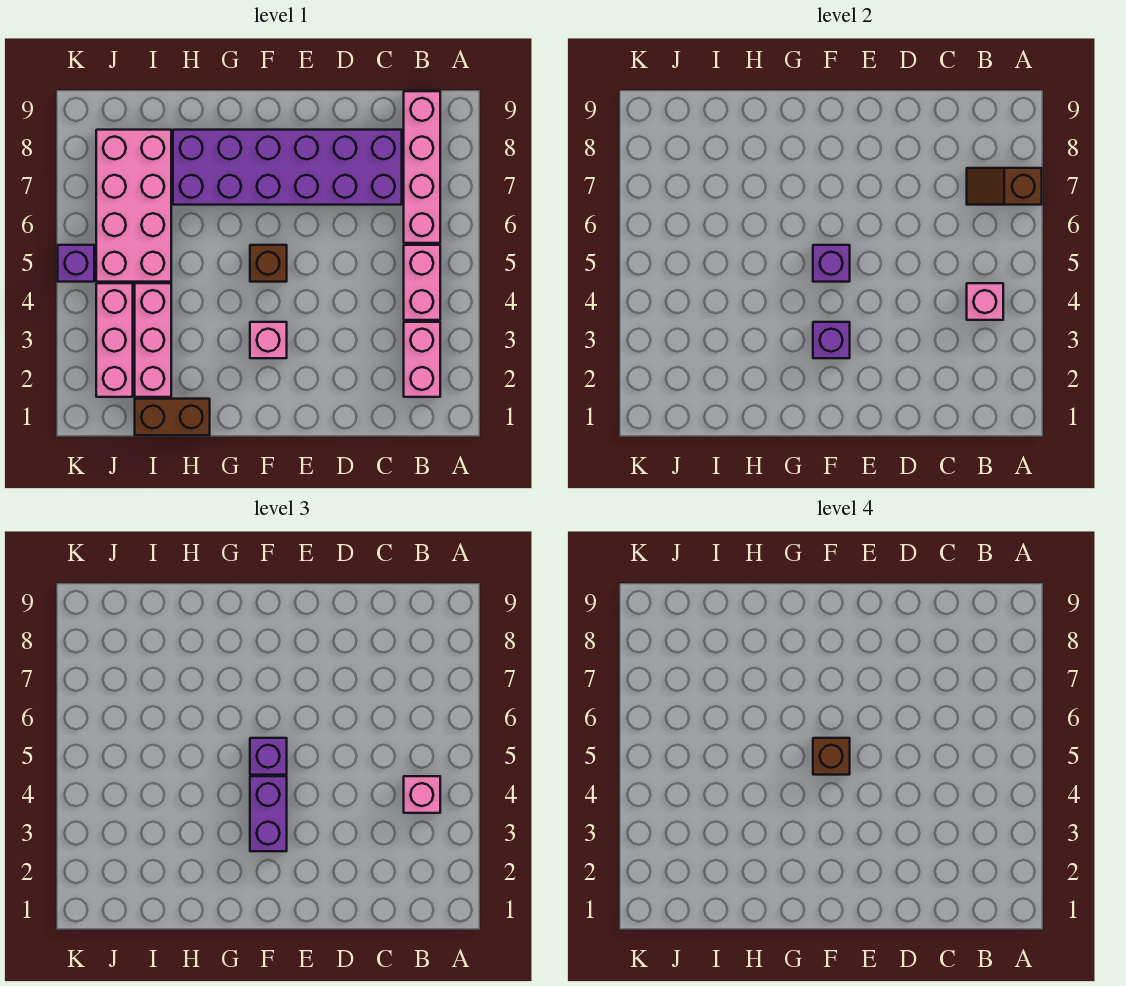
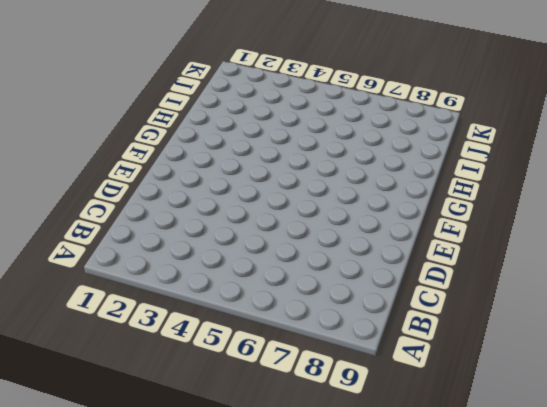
none -> pink 1x2 brick [404,322,440,397]
none -> pink 1x2 brick [404,245,440,320]
none -> pink 1x4 brick [404,91,440,243]

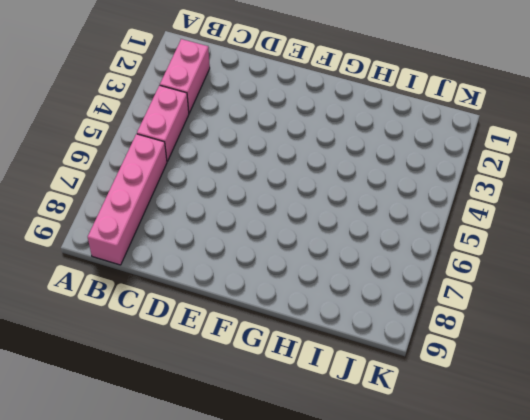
none -> purple 2x6 brick [173,130,402,205]
none -> pink 1x1 brick [250,322,287,358]
none -> brown 1x1 brick [250,245,287,282]

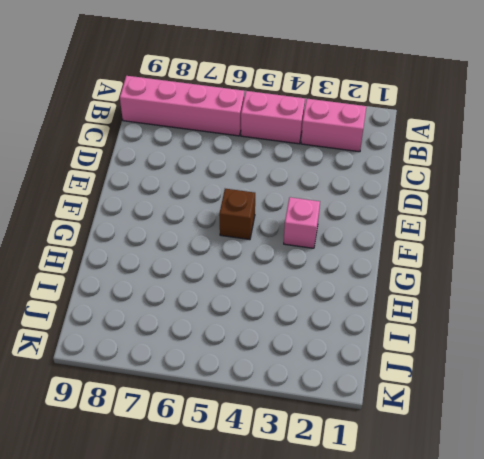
none -> purple 2x6 brick [173,130,402,205]
none -> brown 1x2 brick [135,399,210,435]
none -> pink 1x3 brick [135,283,171,397]

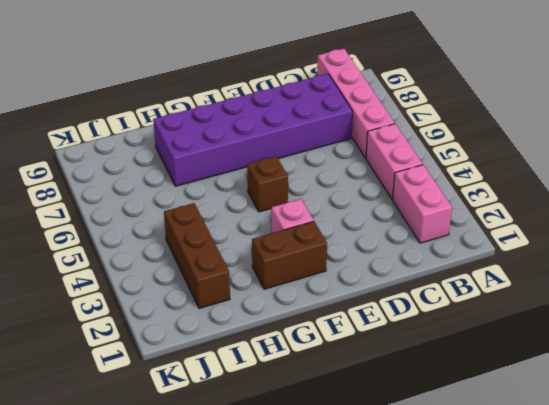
brown 1x2 brick [252,221,327,289] -> brown 1x2 brick moved to [135,399,210,435]
brown 1x3 brick [164,203,230,309] -> pink 1x3 brick [135,283,171,397]
none -> pink 2x4 brick [96,130,171,282]
none -> pink 1x3 brick [96,283,133,397]
none -> purple 1x1 brick [58,245,94,282]

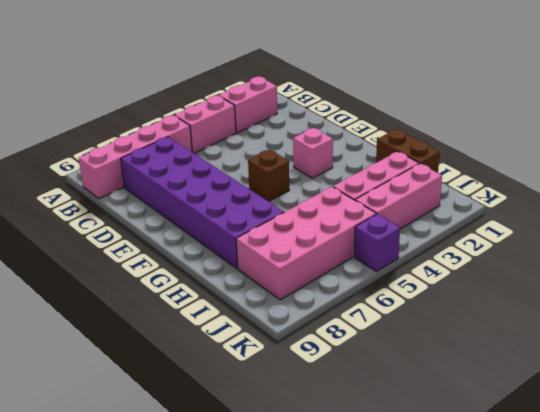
none -> brown 1x2 slope [967,168,1042,205]
none -> pink 1x1 brick [967,283,1003,320]
none -> purple 1x1 brick [813,322,850,358]

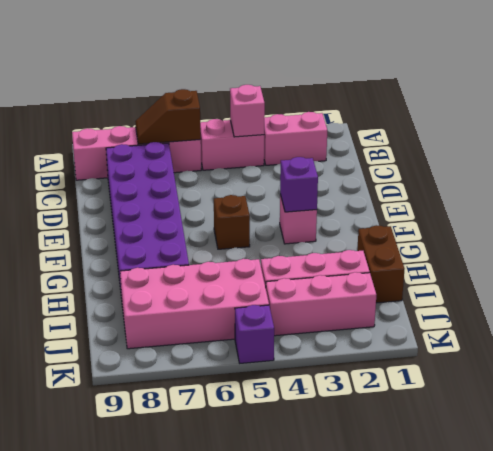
brown 1x2 slope [135,89,201,144] -> brown 1x2 slope turned to [967,168,1042,205]
none -> purple 1x1 brick [813,245,850,282]
none -> pink 1x1 brick [404,776,440,813]
none -> purple 1x2 brick [250,776,287,851]

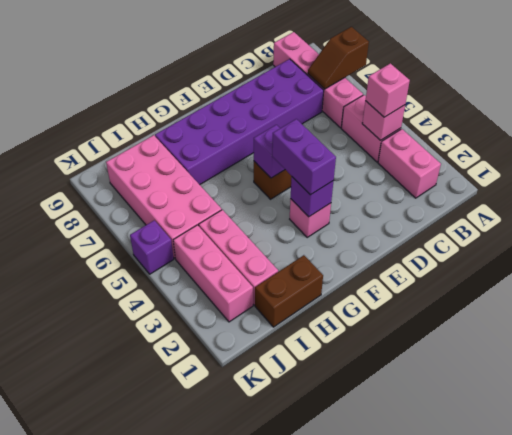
none -> purple 1x1 brick [250,738,287,775]
none -> brown 1x1 brick [813,738,850,775]

